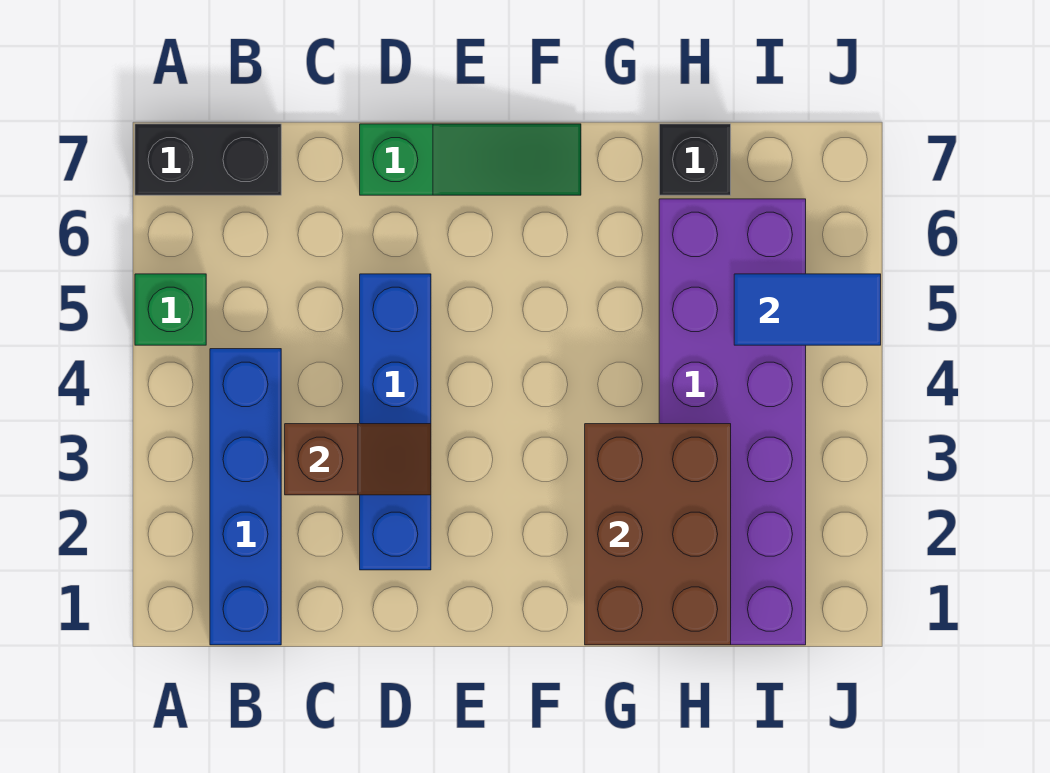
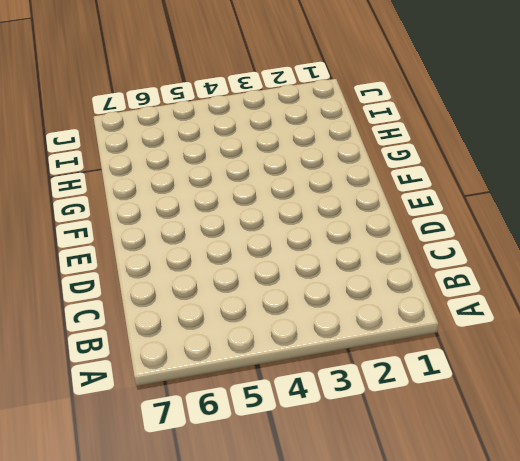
none -> green 1x1 brick [135,274,206,345]
none -> black 1x2 brick [135,124,281,195]

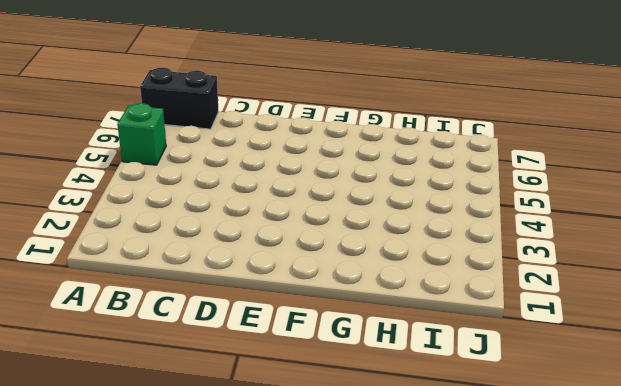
none -> blue 1x4 brick [210,349,281,645]
none -> blue 1x4 brick [360,274,431,570]

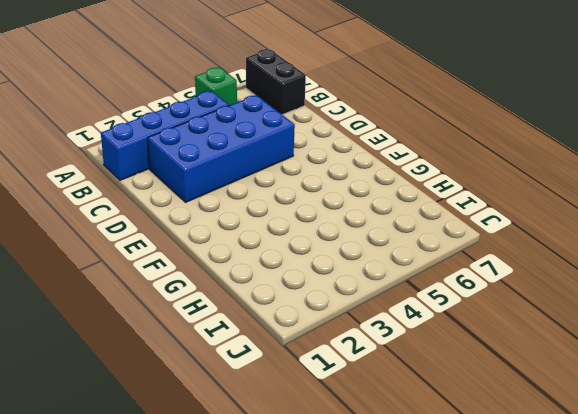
blue 2x4 brick [148,95,295,202] -> blue 1x4 brick [360,274,431,570]
none -> green 1x3 slope [360,124,581,195]
none -> purple 2x6 brick [659,199,806,645]

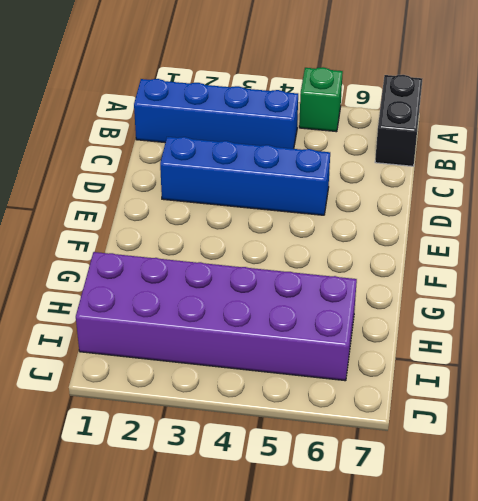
none -> green 1x3 slope [360,124,581,195]
none -> black 1x1 brick [659,124,731,195]

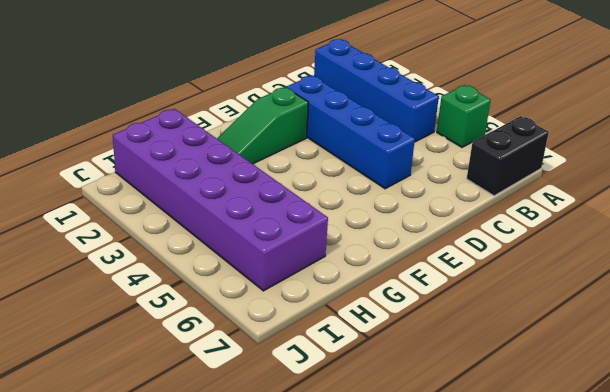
green 1x3 slope [217,87,308,164] -> green 1x3 slope moved to [360,124,581,195]
none -> black 1x1 brick [659,124,731,195]
none -> brown 1x2 slope [285,424,431,495]

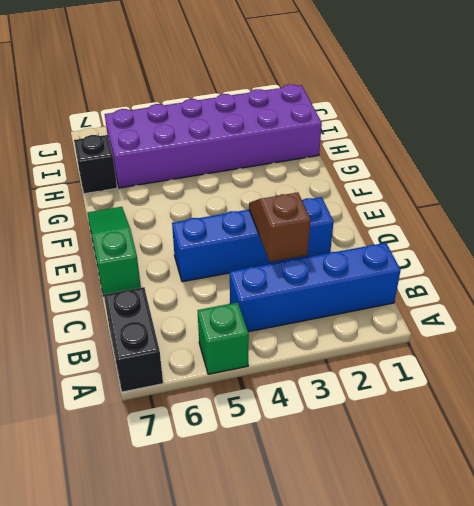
none -> brown 2x3 brick [585,424,731,645]
none -> blue 1x2 tile [734,274,881,345]

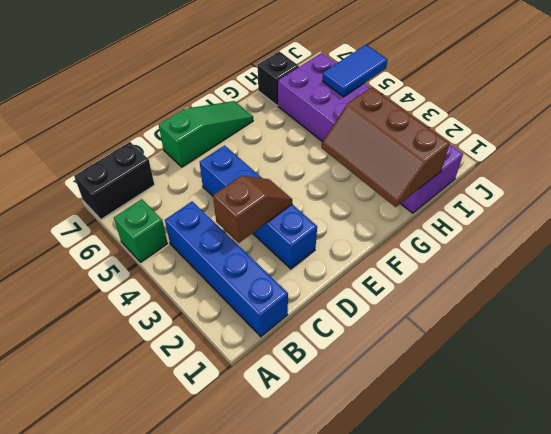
brown 2x3 slope [321,87,450,207] -> brown 2x3 brick [585,424,731,645]

